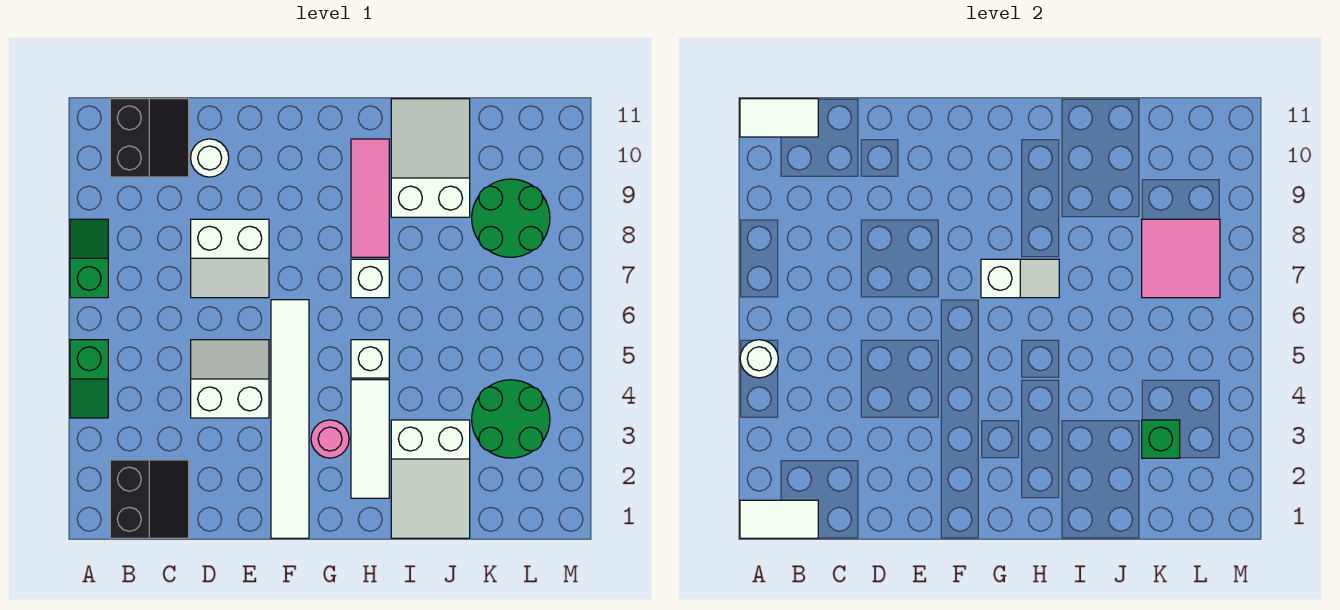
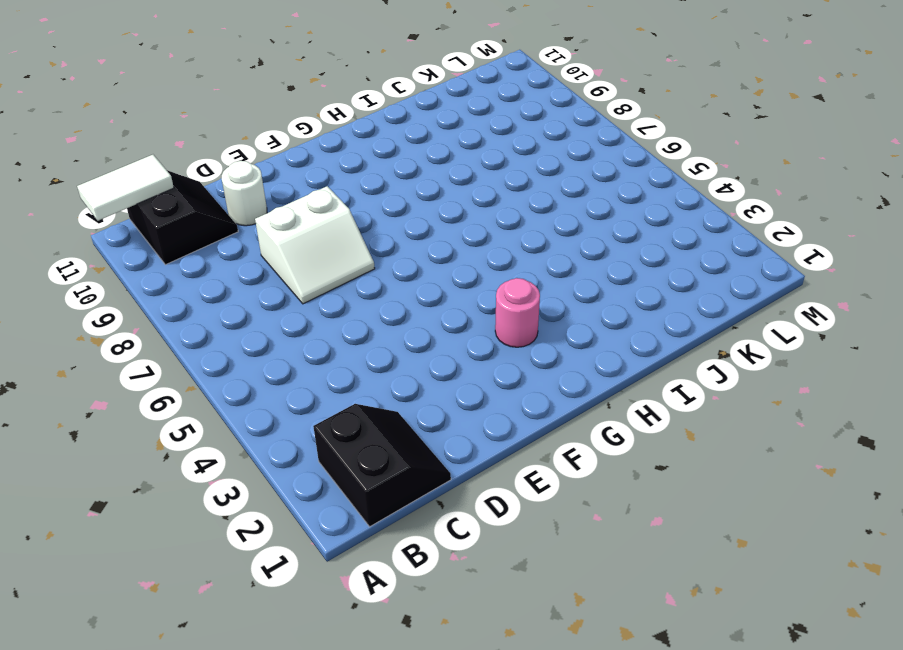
none -> green 1x2 slope [70,340,108,418]
none -> green 1x2 slope [70,219,108,298]
none -> white 2x2 slope [191,340,269,418]

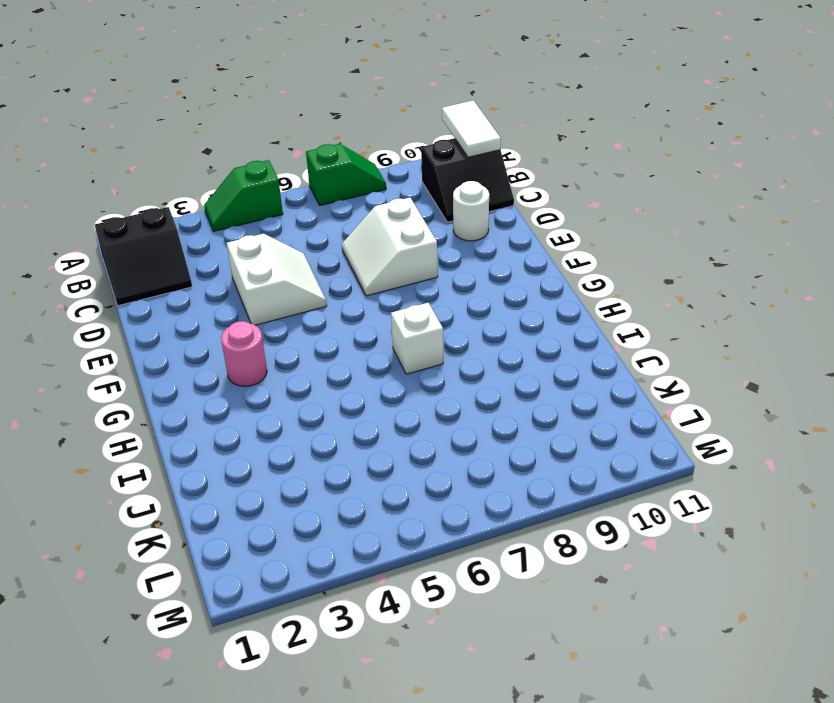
none -> white 1x6 tile [271,300,309,538]
none -> white 1x3 tile [351,380,389,498]
none -> white 1x1 brick [351,340,389,378]

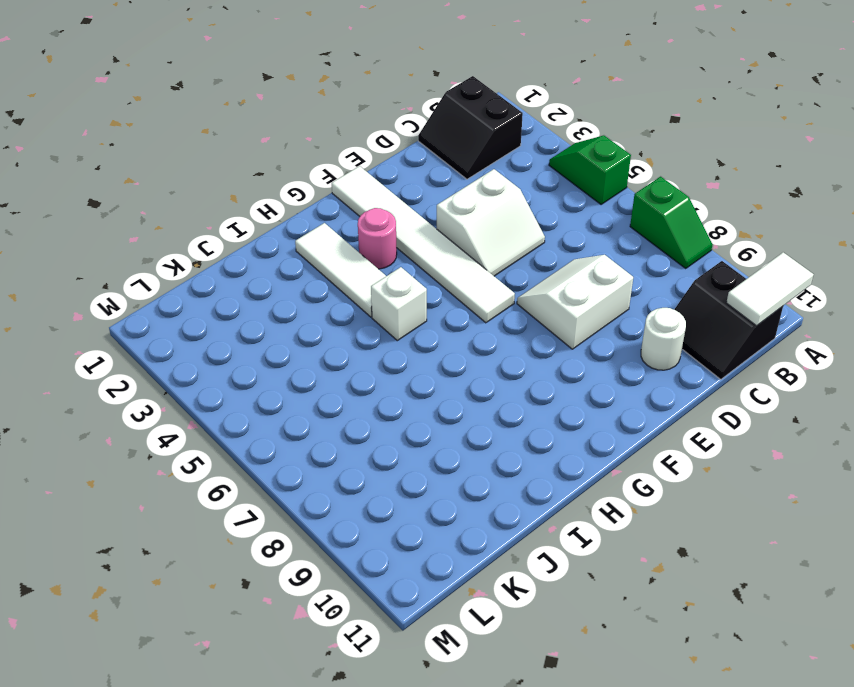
none -> white 1x1 brick [351,259,389,298]
none -> pink 1x3 tile [351,139,389,257]
none -> white 2x3 slope [391,420,470,538]

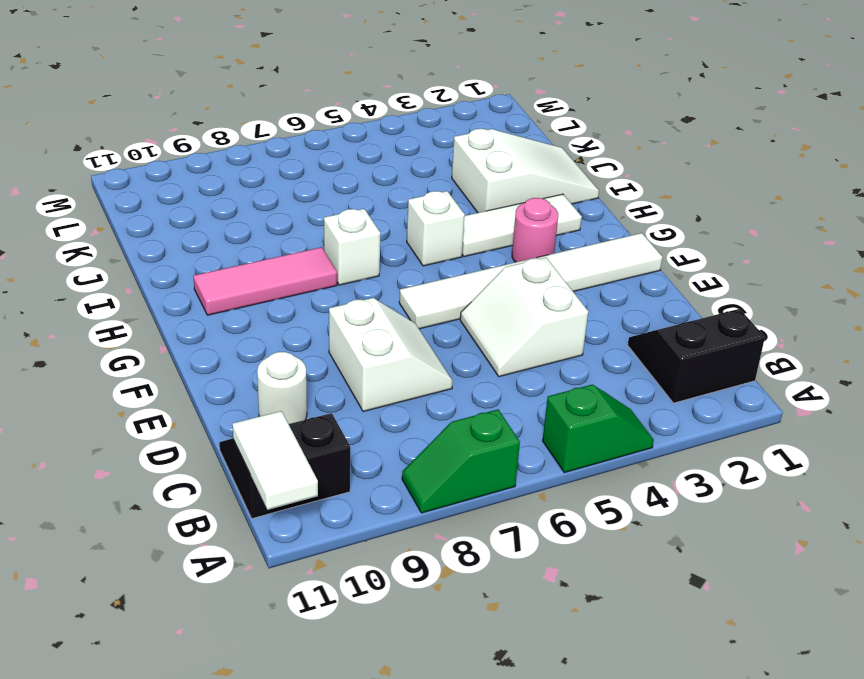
none -> white 2x3 slope [391,99,470,217]
none -> green 2x2 round brick [472,380,550,458]
none -> green 2x2 round brick [472,179,550,257]

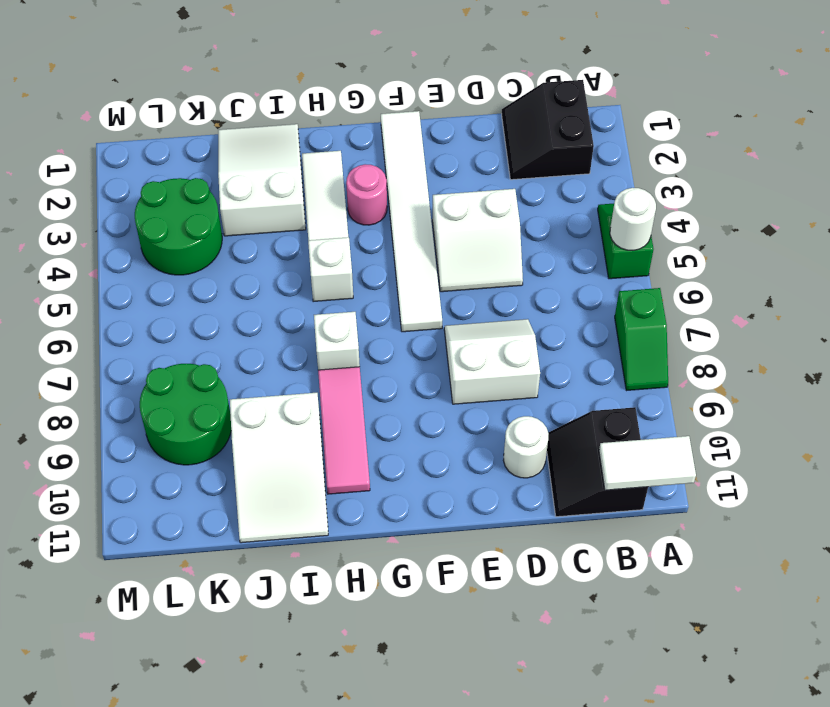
none -> white 1x2 tile [740,500,818,538]
none -> white 1x2 slope [981,259,1059,298]
none -> green 1x1 brick [1142,420,1180,458]

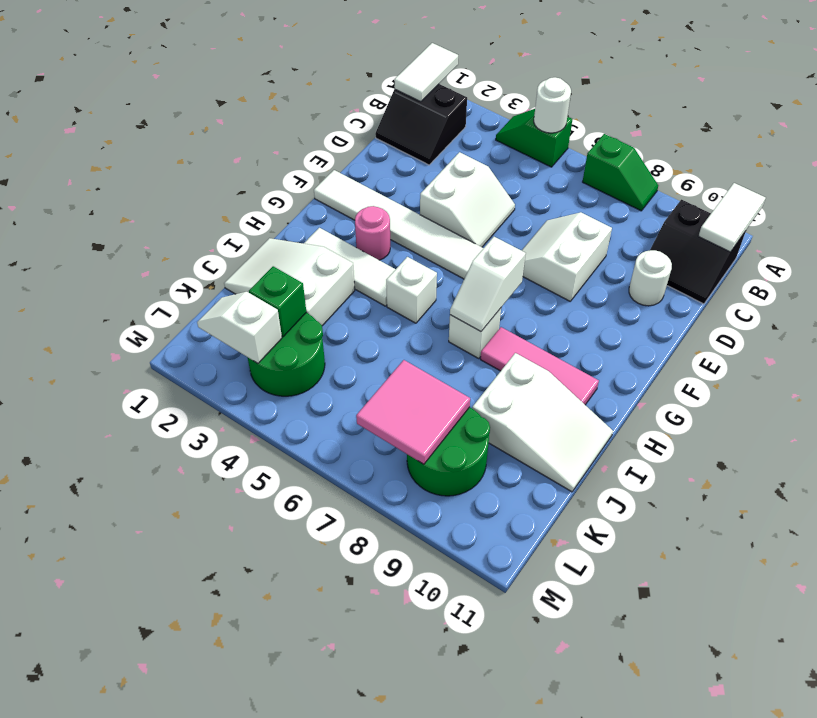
white 1x2 slope [197,292,282,363] -> none

